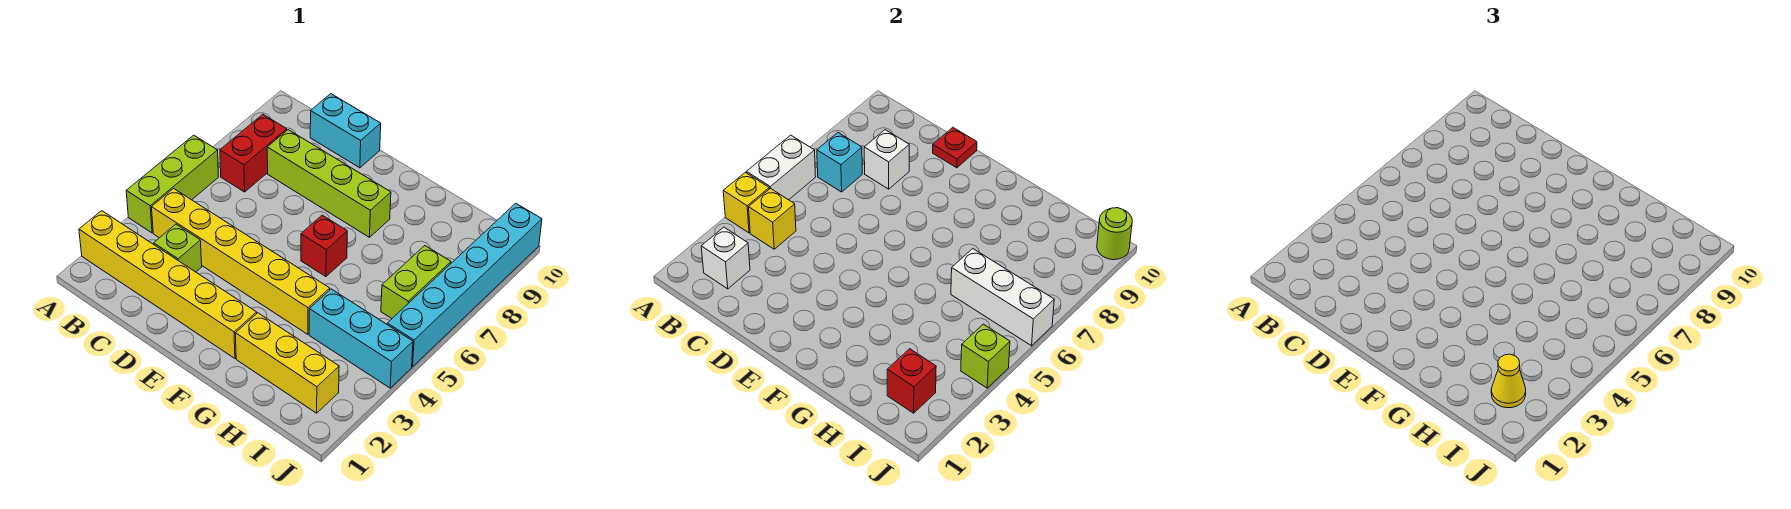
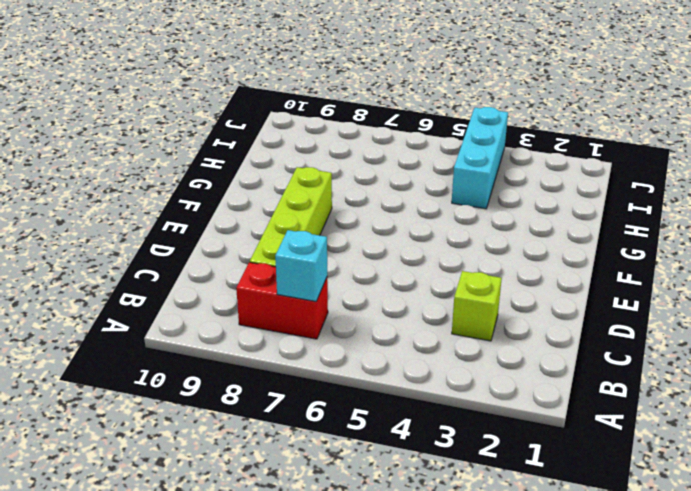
none -> yellow 1x6 brick [79,211,257,358]
none -> lime 1x3 brick [126,135,219,233]
none -> yellow 1x6 brick [152,189,330,334]

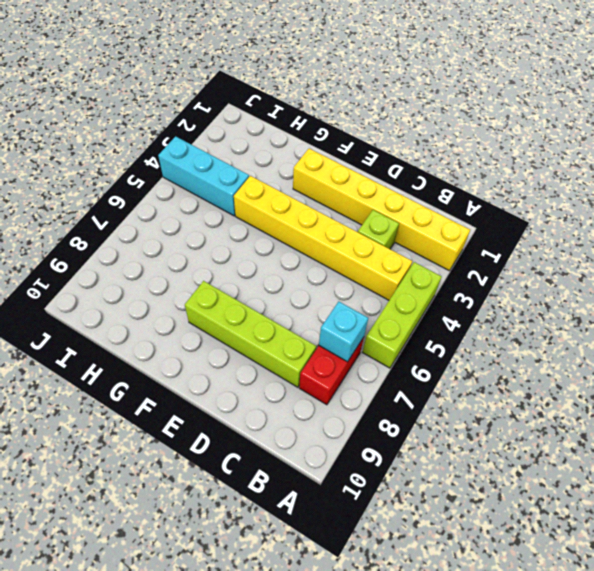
none -> cyan 1x2 brick [310,94,381,168]
none -> red 1x1 brick [301,215,347,277]
none -> yellow 1x3 brick [235,313,339,413]

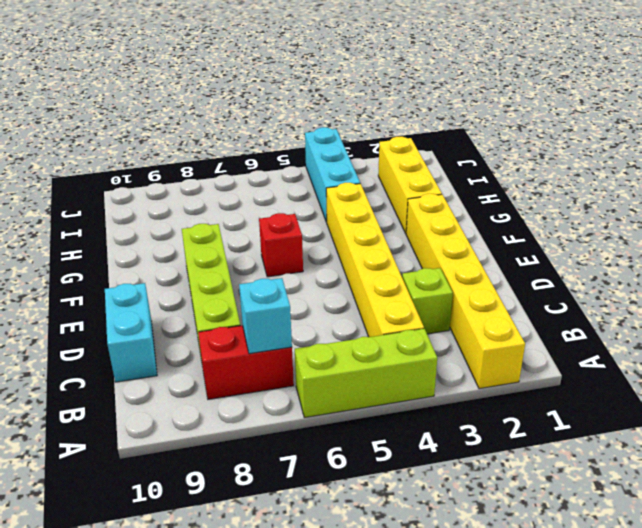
none -> lime 1x2 brick [381,246,451,319]
none -> cyan 1x6 brick [387,203,542,367]
none -> yellow 1x1 brick [723,172,769,233]

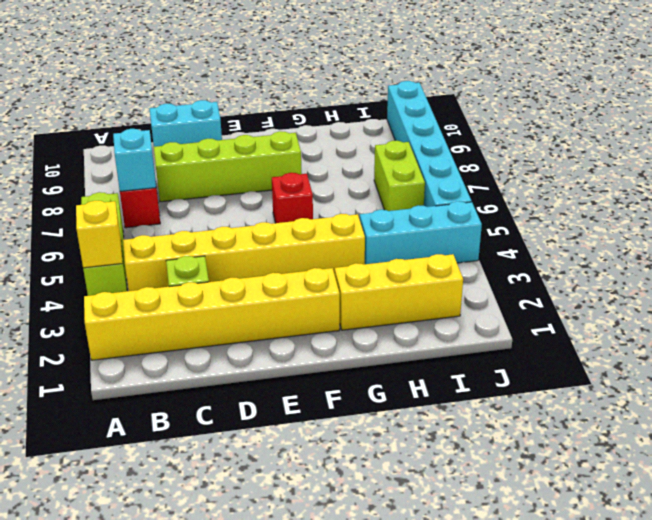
none -> white 1x2 brick [747,135,816,200]
none -> white 1x1 brick [701,227,750,289]
none -> yellow 1x1 brick [749,188,796,249]

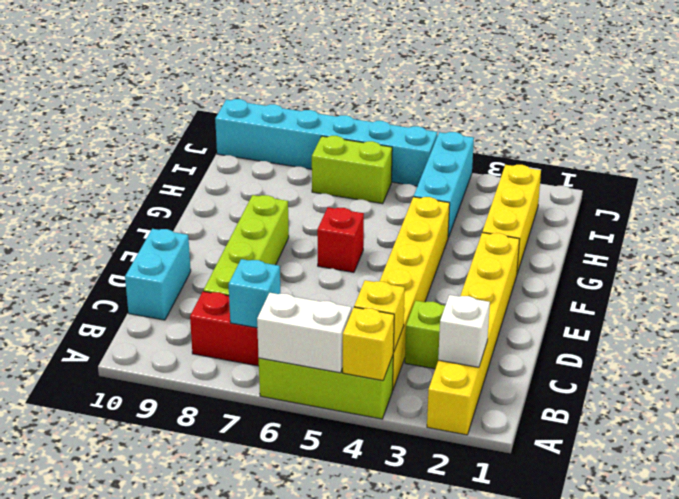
none -> white 1x1 brick [864,130,909,189]
none -> red 1x1 plate [933,127,977,168]
none -> white 1x3 brick [951,249,1054,346]

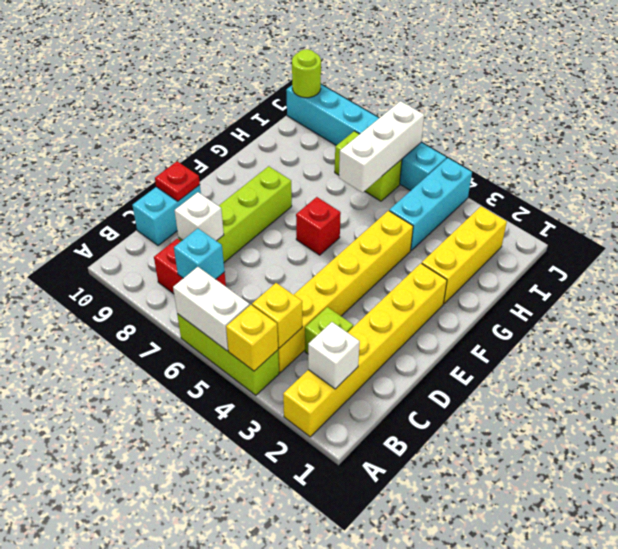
none -> red 1x1 brick [887,349,936,413]
none -> lime 1x1 brick [961,324,1010,388]
none -> yellow 1x1 cone [1491,354,1526,408]

